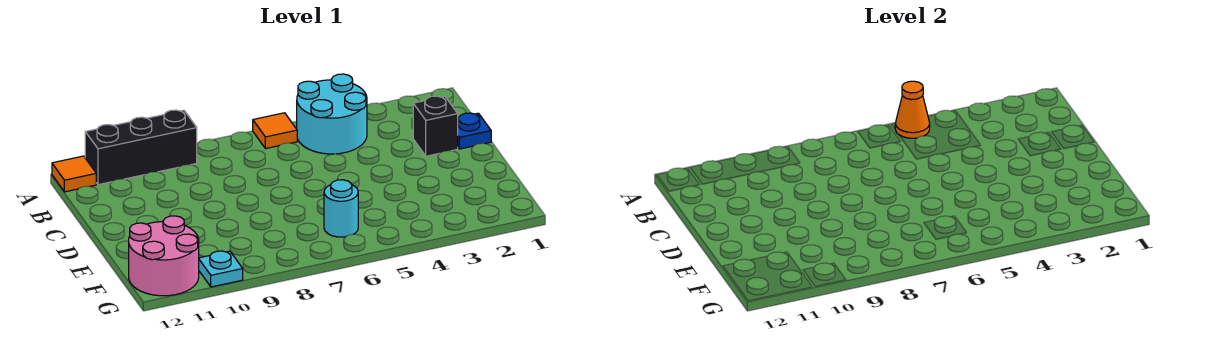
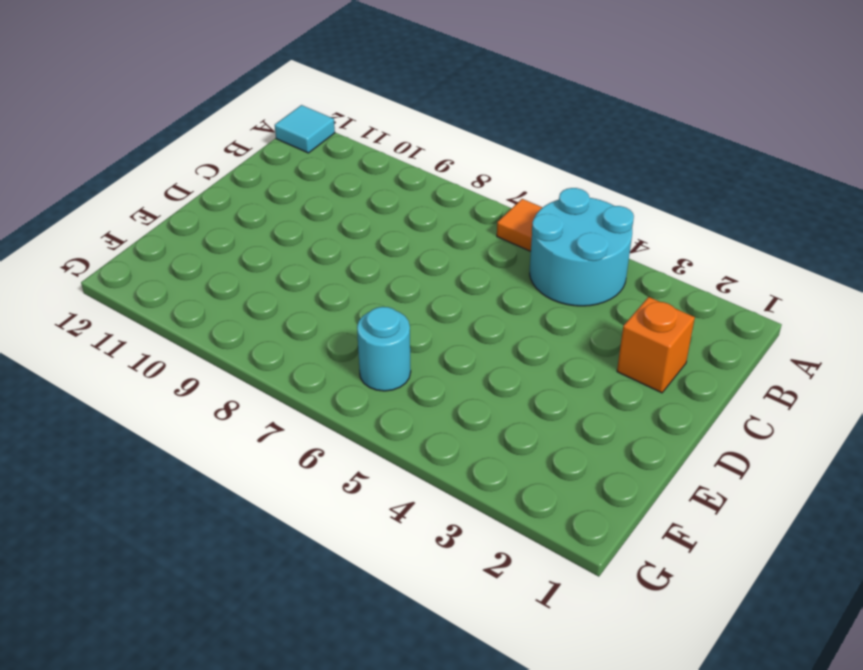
cyan 1x1 tile [275,105,335,153] -> orange 1x1 tile [52,156,96,192]
orange 1x1 brick [617,297,695,393] -> black 1x1 brick [413,96,458,156]
none -> black 1x3 brick [85,110,197,185]
none -> blue 1x1 plate [458,113,491,149]

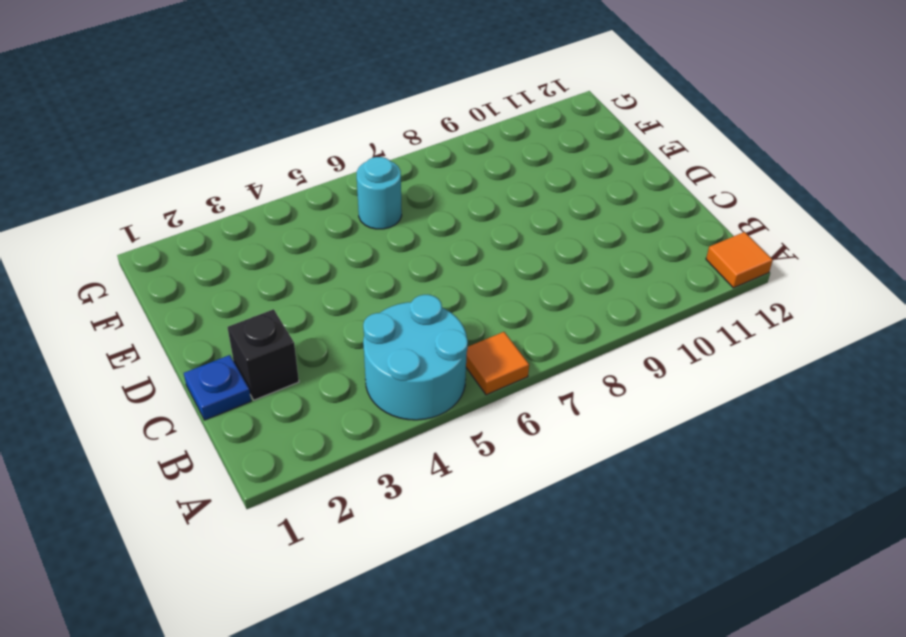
none -> black 1x3 brick [85,110,197,185]
none -> pink 2x2 round brick [129,216,199,296]

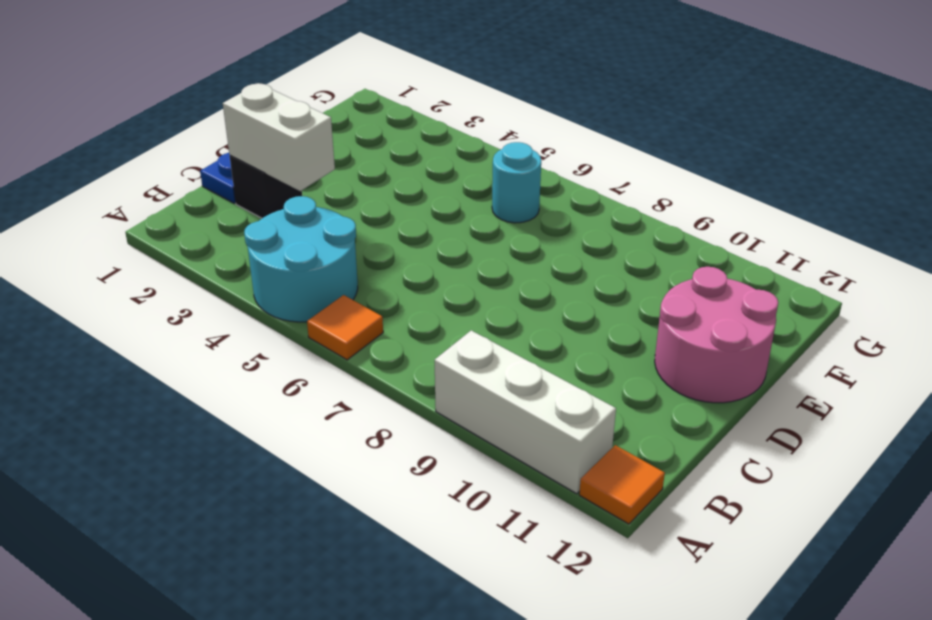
white 1x3 brick [435,330,616,494] -> black 1x3 brick [85,110,197,185]
white 1x2 brick [223,83,335,191] -> none
pink 2x2 round brick [655,267,778,403] -> pink 2x2 round brick moved to [129,216,199,296]
none -> cyan 1x1 plate [199,251,243,287]
none -> orange 1x1 cone [895,81,930,138]

